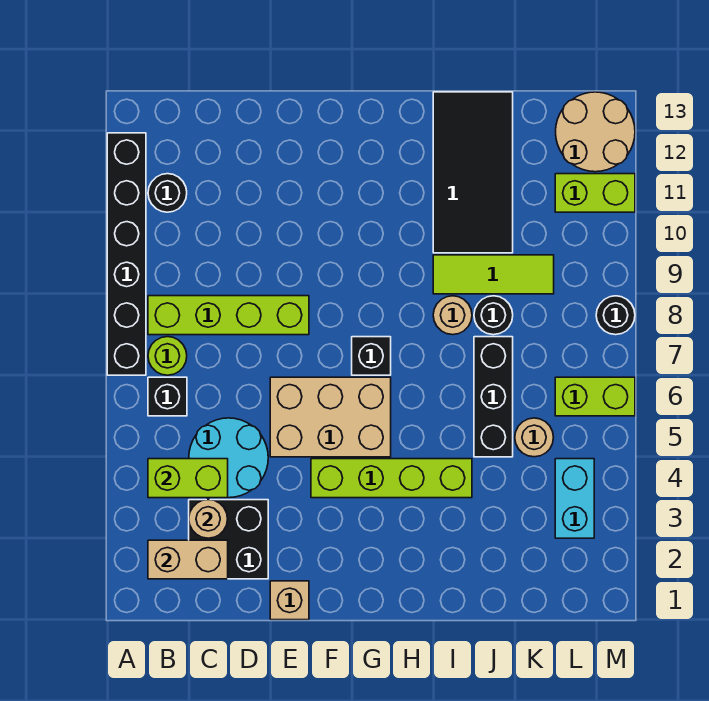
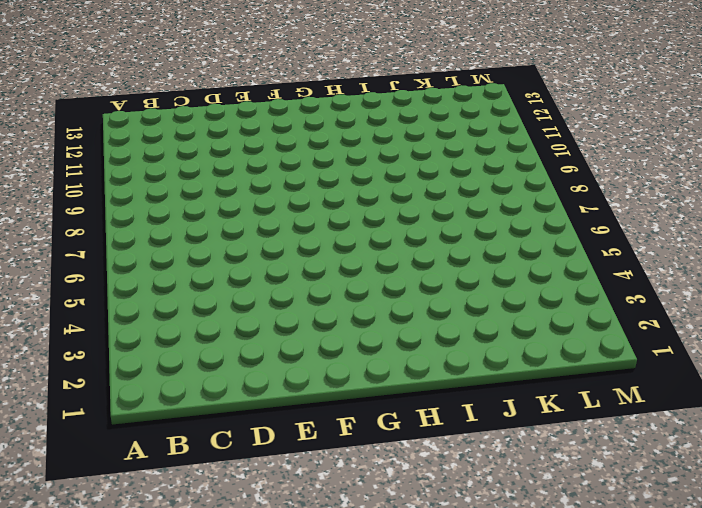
none -> black 1x6 brick [107,133,146,375]
none -> black 1x1 brick [148,377,187,416]
none -> lime 1x1 round brick [148,337,187,375]

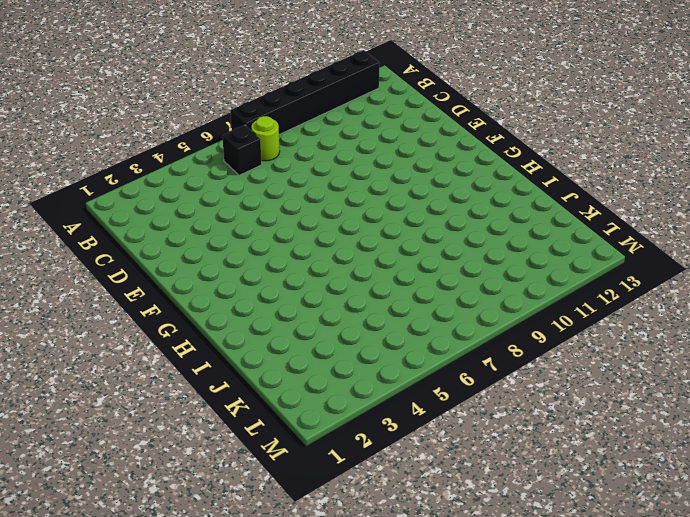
none -> lime 1x4 brick [148,296,309,335]
none -> black 1x1 round brick [148,174,187,212]
none -> black 2x2 brick [189,500,268,579]

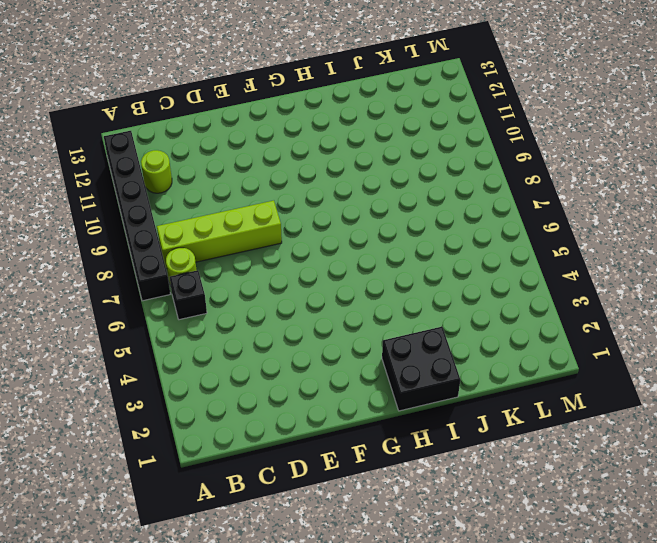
lime 1x1 round brick [141,150,172,193] -> black 1x1 round brick [148,174,187,212]
black 2x2 brick [382,327,460,411] -> black 2x2 brick moved to [189,500,268,579]
none -> cyan 2x2 round brick [189,418,268,498]
none -> tan 1x1 brick [270,581,309,620]
none -> tan 2x3 brick [270,377,391,457]

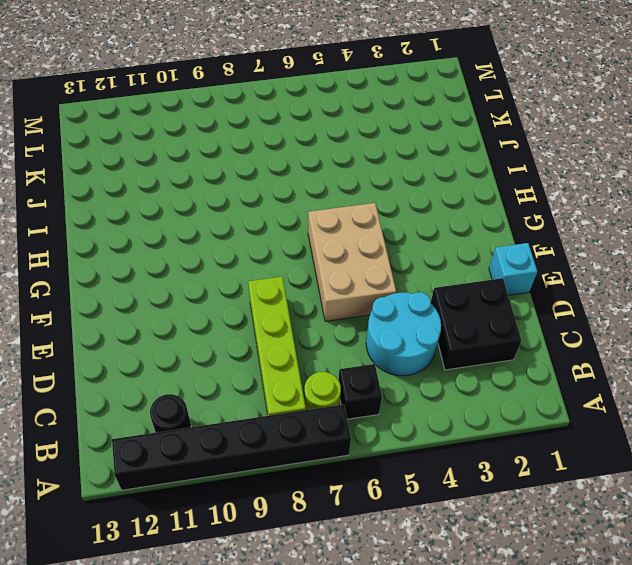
cyan 1x1 brick [489,243,537,295] -> tan 1x1 brick [270,581,309,620]
none -> lime 1x4 brick [311,459,472,498]
none -> black 1x1 brick [352,337,391,375]
none -> tan 1x1 round brick [433,296,472,335]

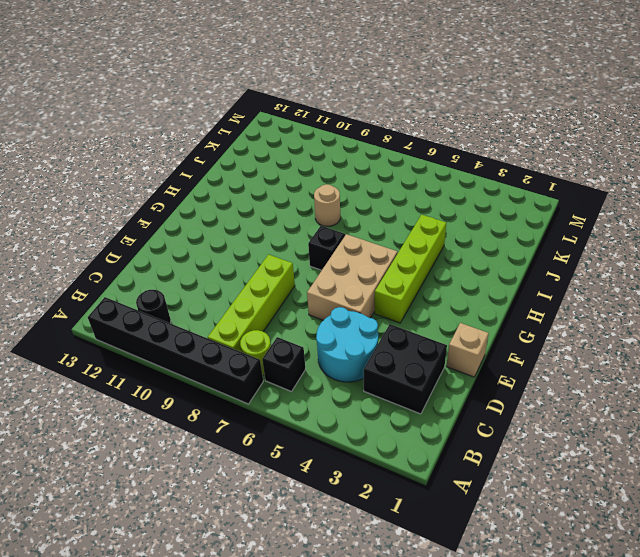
none -> lime 1x3 tile [433,255,554,294]
none -> black 2x4 tile [433,92,513,253]
none -> black 1x3 brick [474,337,513,457]

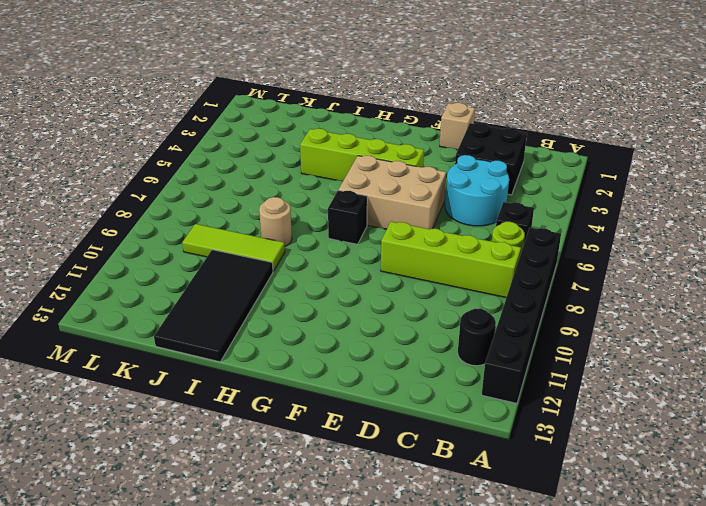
none -> black 1x3 brick [474,337,513,457]
none -> black 1x1 round brick [474,296,513,335]
none -> tan 1x1 round brick [515,418,553,457]

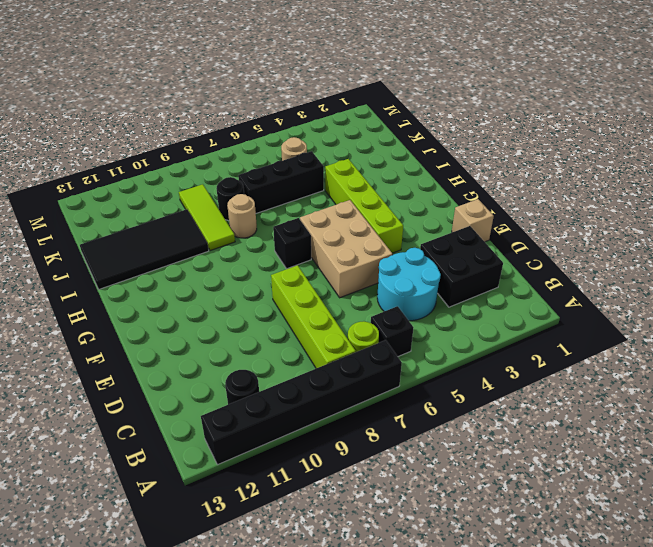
none -> cyan 1x2 brick [555,459,594,538]
none -> lime 1x2 brick [555,377,635,416]
none -> lime 1x2 brick [555,174,635,212]

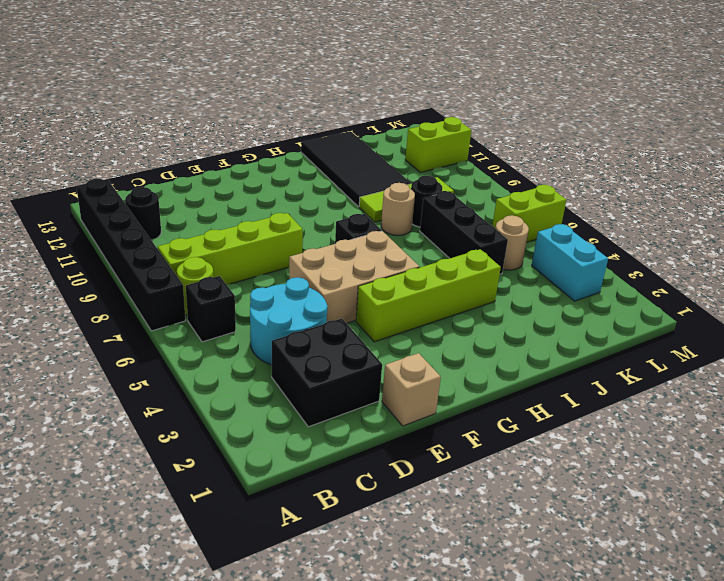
none -> tan 2x2 round brick [556,92,635,172]
none -> black 1x1 round brick [596,296,635,335]
none -> tan 1x2 brick [148,540,228,579]

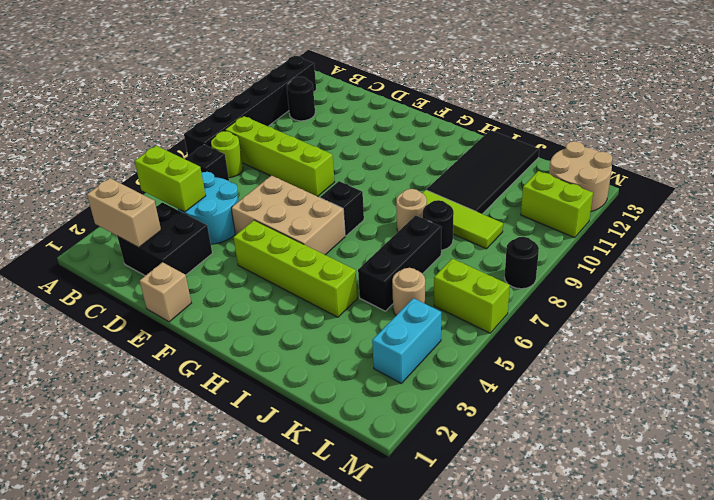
none -> tan 1x1 round brick [189,500,228,538]

